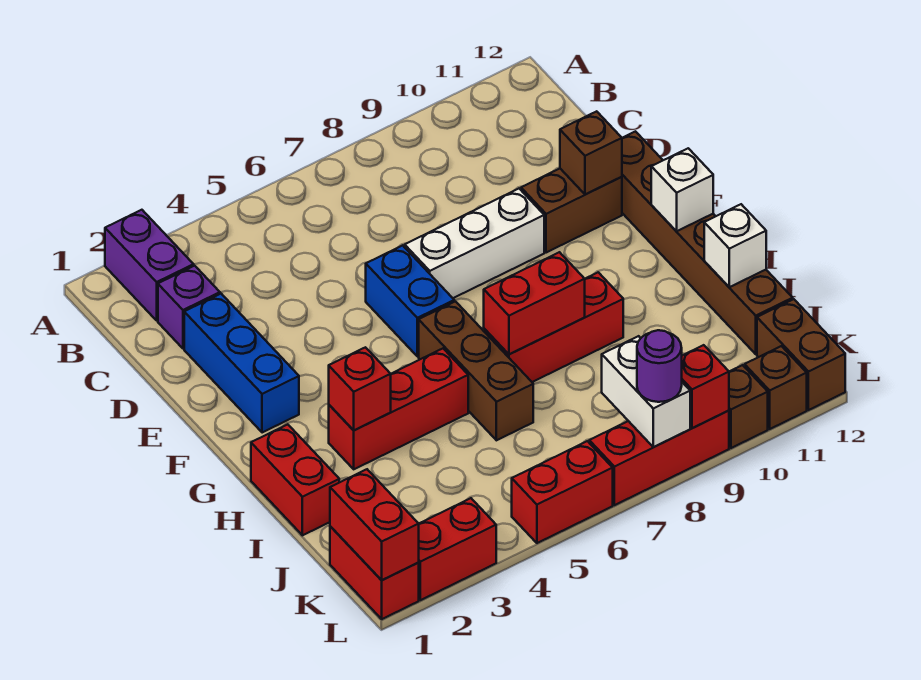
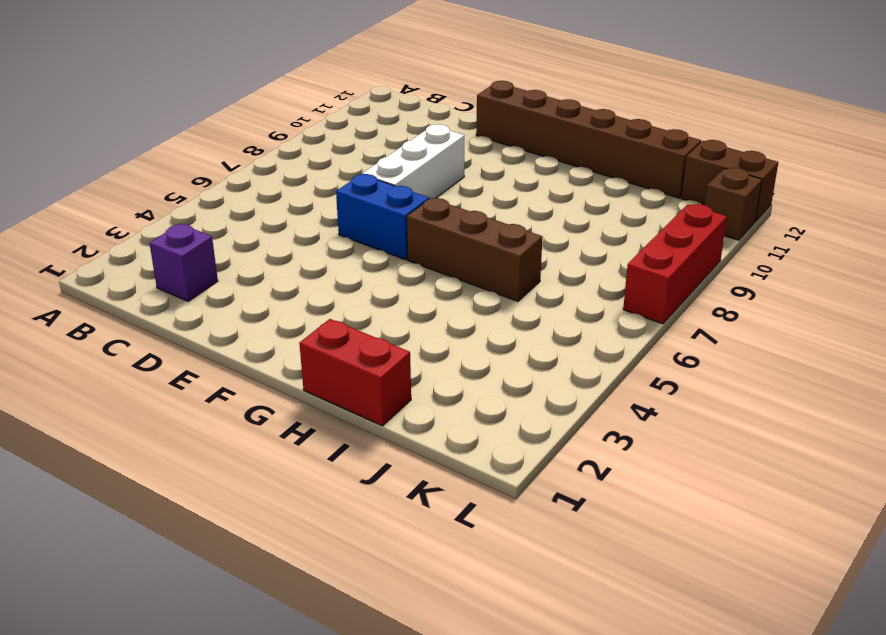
none -> purple 1x2 brick [105,210,194,320]
none -> blue 1x3 brick [184,294,299,433]
none -> brown 1x2 brick [521,169,622,253]

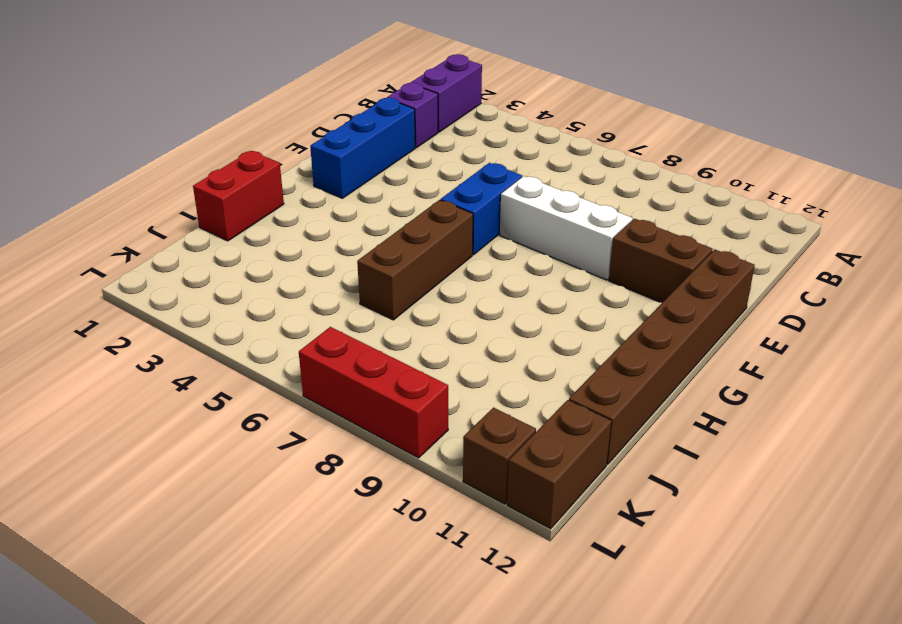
none -> red 1x3 brick [329,349,468,469]
none -> red 1x3 brick [484,272,623,382]
none -> red 1x2 brick [330,527,419,619]

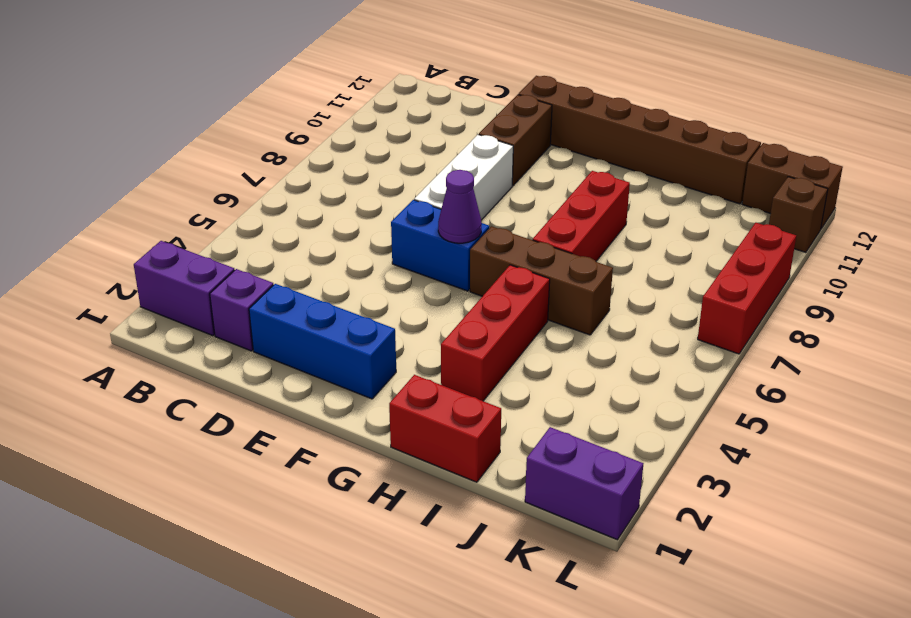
purple 1x1 cone [438,170,482,243] -> none
purple 1x2 brick [525,427,643,540] -> red 1x2 brick [330,527,419,619]
none -> red 1x2 brick [418,498,496,600]
none -> red 1x2 brick [512,441,613,543]
none -> brown 1x1 brick [729,365,768,448]

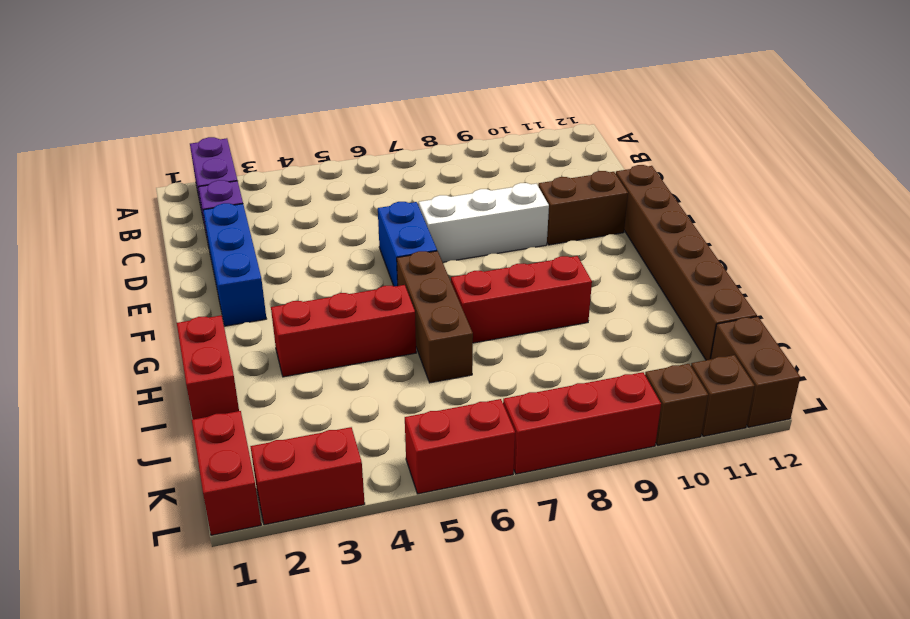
none -> brown 1x1 brick [560,111,622,195]
none -> white 1x1 brick [651,148,713,231]
none -> red 1x1 brick [329,347,391,430]

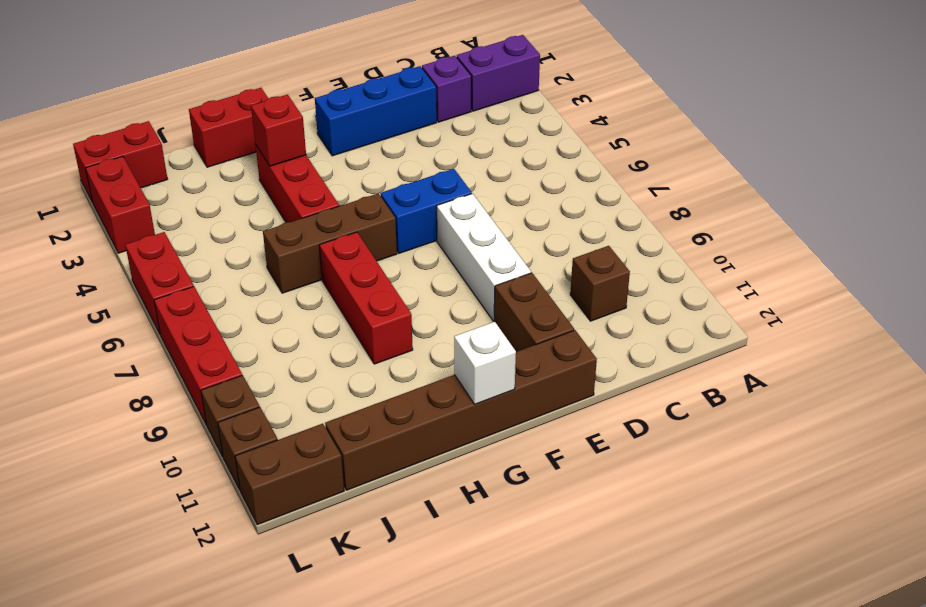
brown 1x1 brick [570,246,630,321] -> brown 1x1 brick moved to [560,111,622,195]
none -> red 1x2 brick [484,252,585,354]
none -> white 1x1 brick [704,204,766,287]
none -> red 1x2 brick [330,469,419,580]

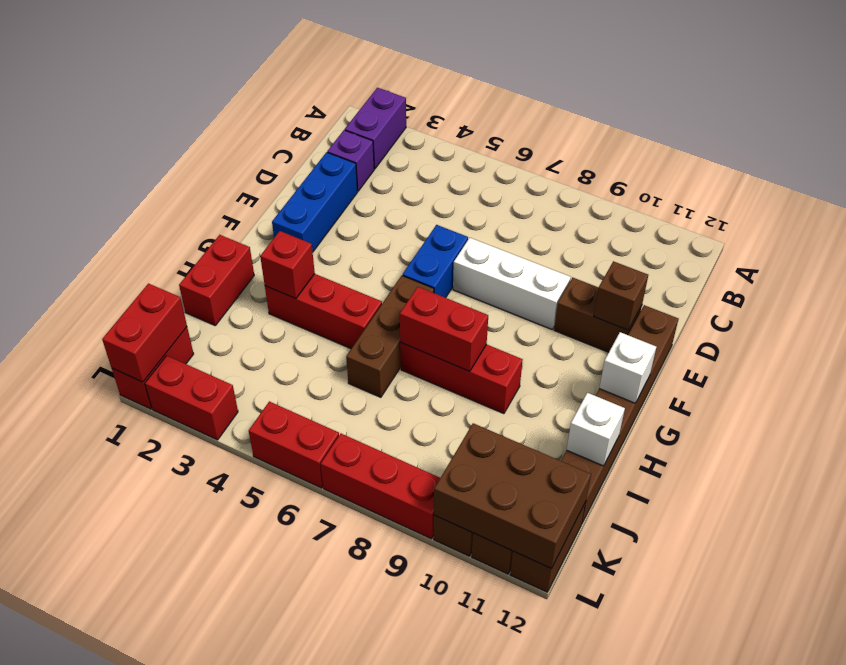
brown 2x3 brick [434,423,591,568] -> none
none -> white 1x2 brick [602,336,690,447]
none -> red 1x1 brick [682,345,729,428]
none -> purple 1x1 round brick [637,330,682,402]

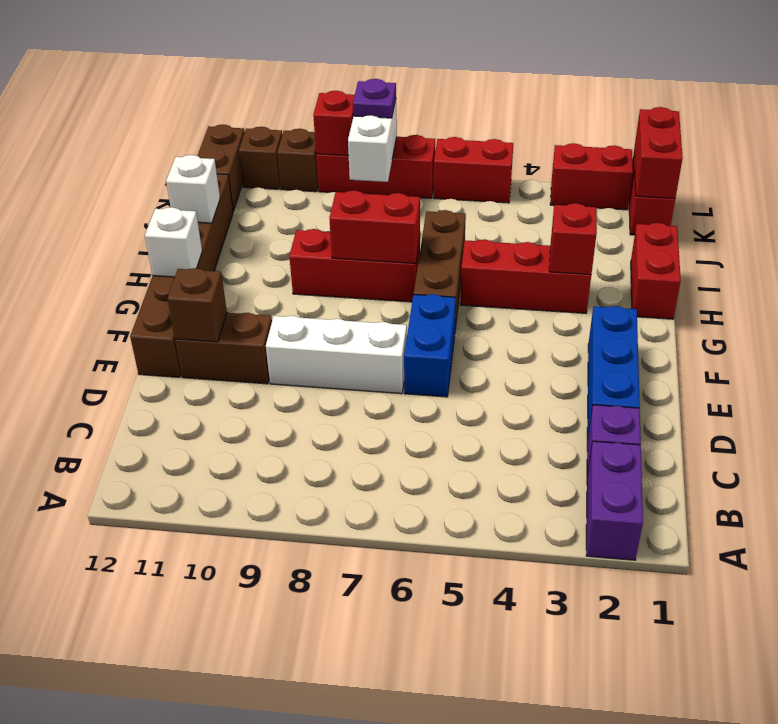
purple 1x1 plate [353,79,396,118] -> purple 1x1 round brick [637,330,682,402]

